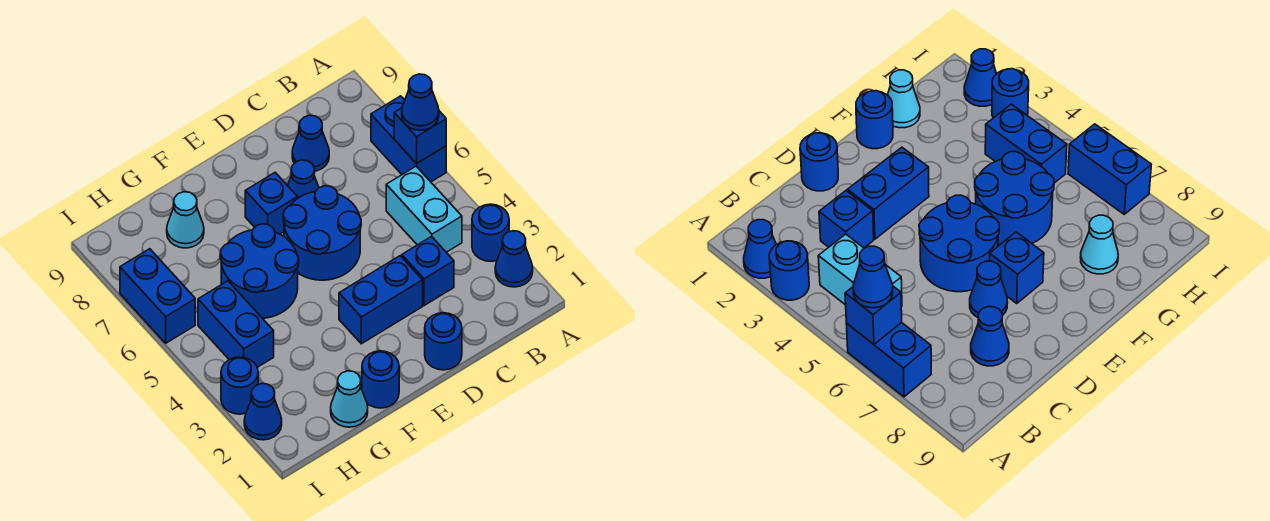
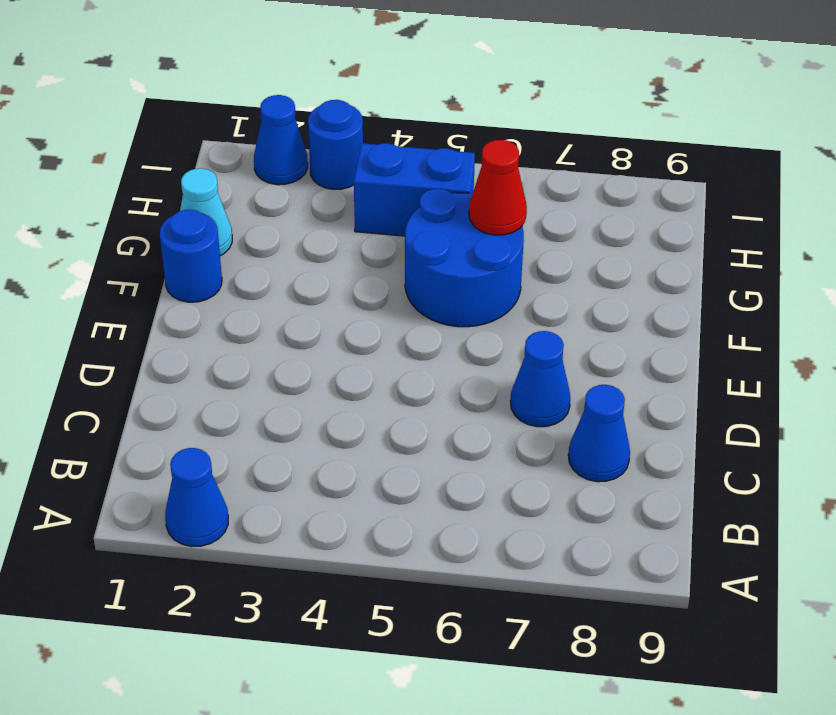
red 1x1 cone [469,140,527,235] -> none
none -> blue 1x1 round brick [472,204,509,261]
none -> blue 1x2 brick [371,96,446,182]
none -> cyan 1x2 brick [386,166,462,252]

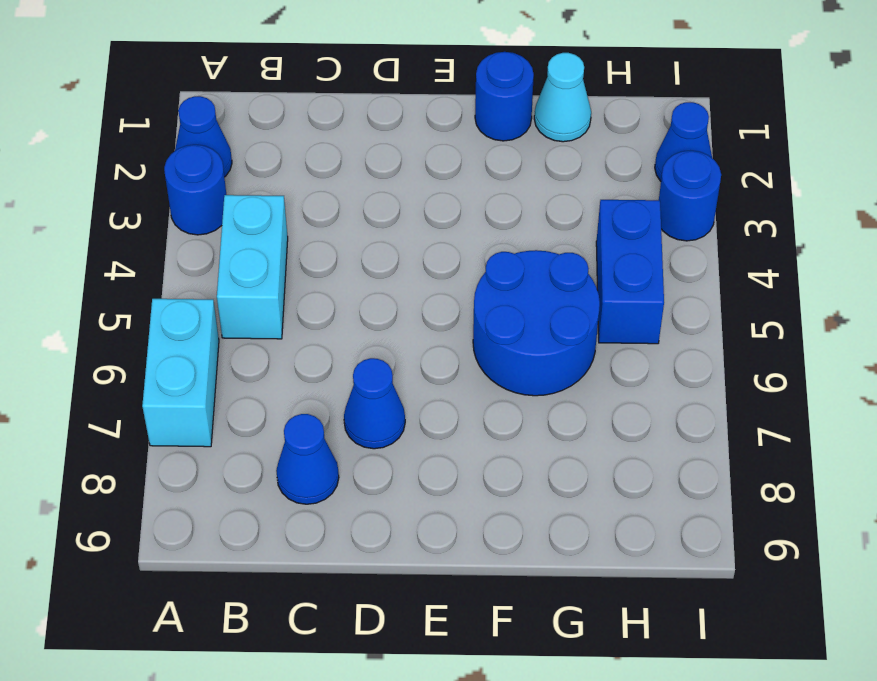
cyan 1x2 brick [142,299,219,447] -> blue 1x2 brick [371,96,446,182]
none -> blue 1x1 brick [402,237,454,306]
none -> blue 1x1 round brick [425,313,462,370]
none -> blue 1x2 brick [339,256,423,344]

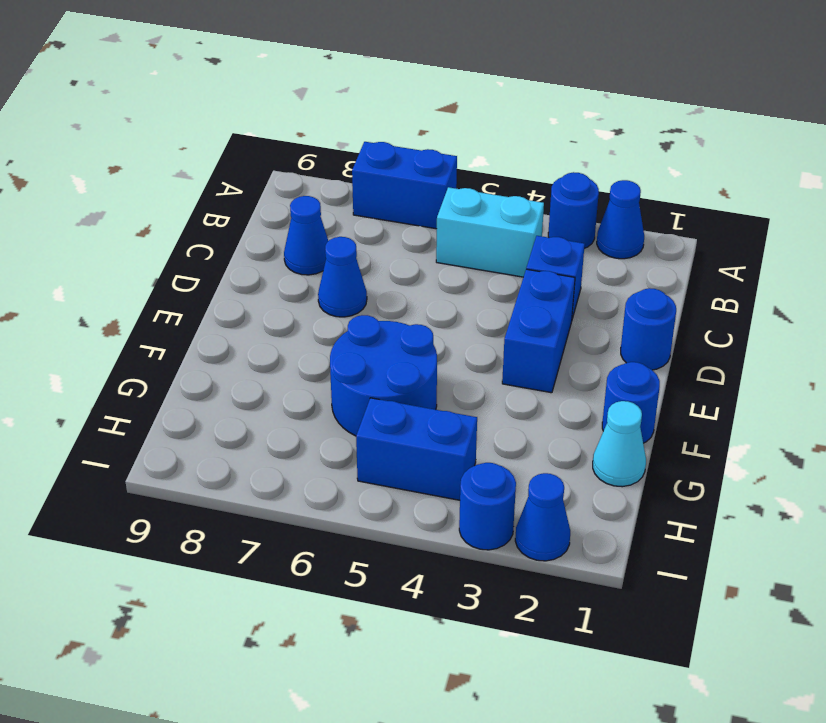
none -> blue 2x2 round brick [283,186,361,280]
none -> blue 1x1 brick [245,172,298,234]
none -> cyan 1x1 cone [167,192,204,248]

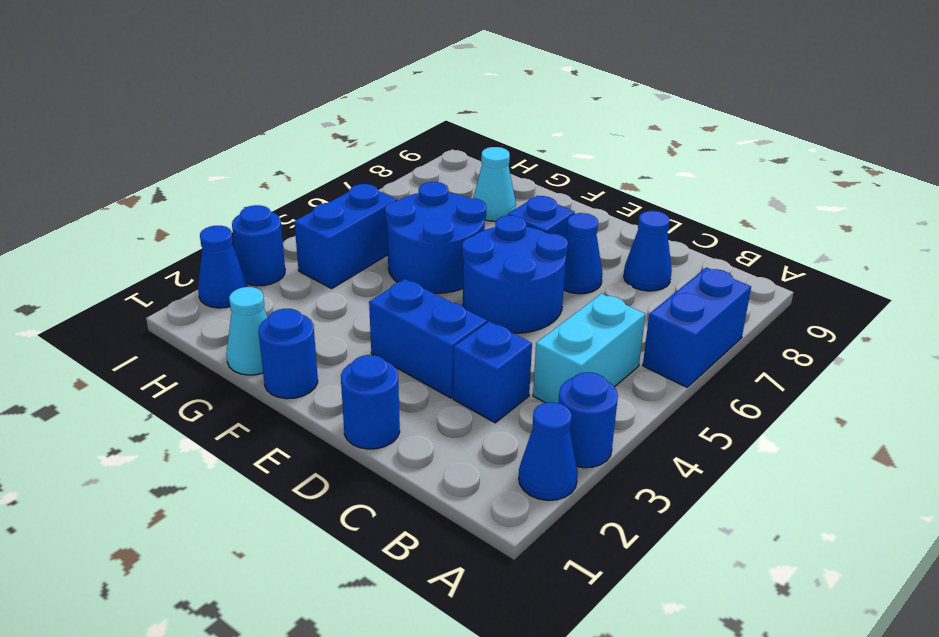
none -> blue 1x2 brick [120,249,195,343]
none -> blue 1x1 brick [394,108,446,164]
none -> blue 1x1 cone [402,74,439,130]

